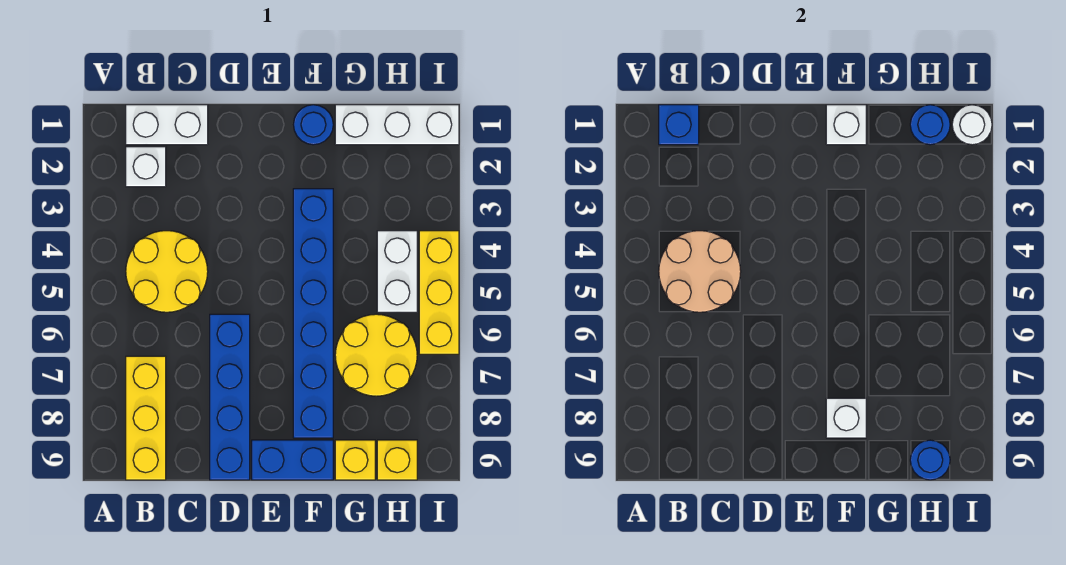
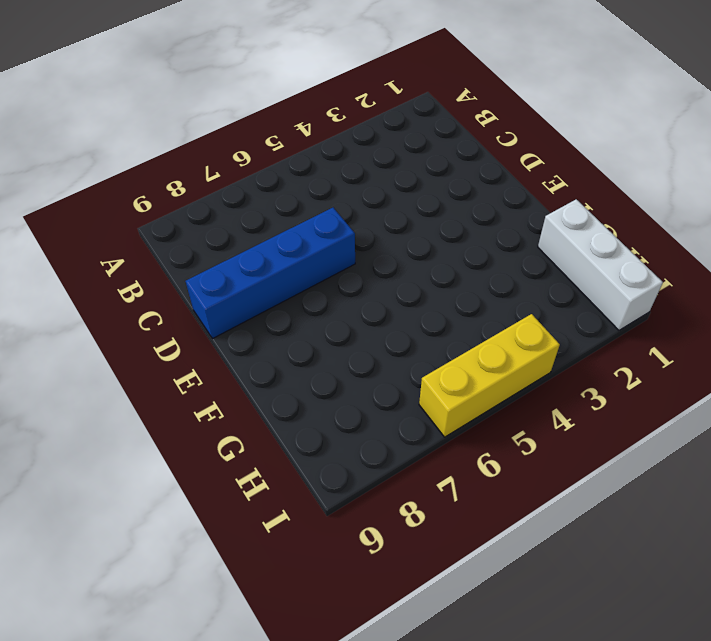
none -> white 1x2 brick [126,105,208,145]
none -> white 1x1 brick [126,147,166,187]
none -> yellow 2x2 round brick [126,231,208,312]

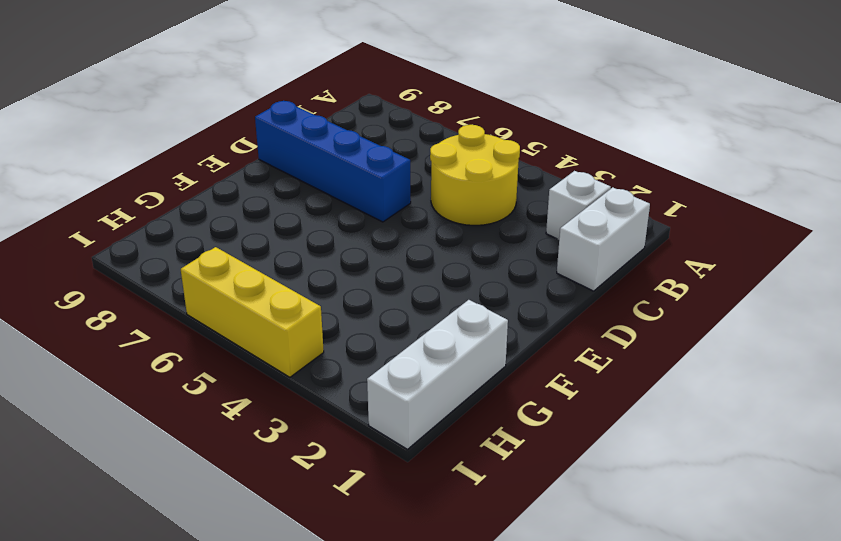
none -> yellow 1x3 brick [126,356,166,480]
none -> blue 1x2 brick [252,440,333,480]
none -> blue 1x1 round brick [293,105,333,145]

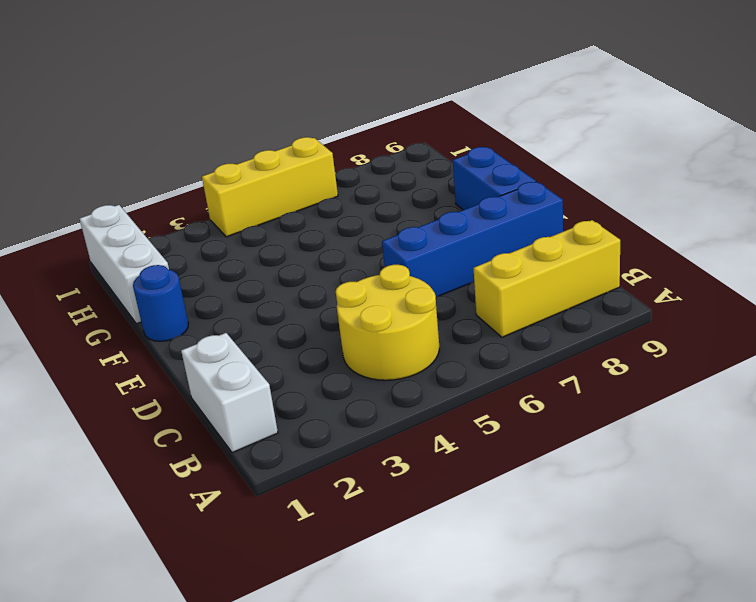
none -> white 1x1 brick [126,147,166,187]
none -> blue 1x6 brick [293,189,333,438]
none -> yellow 2x2 round brick [335,314,417,396]

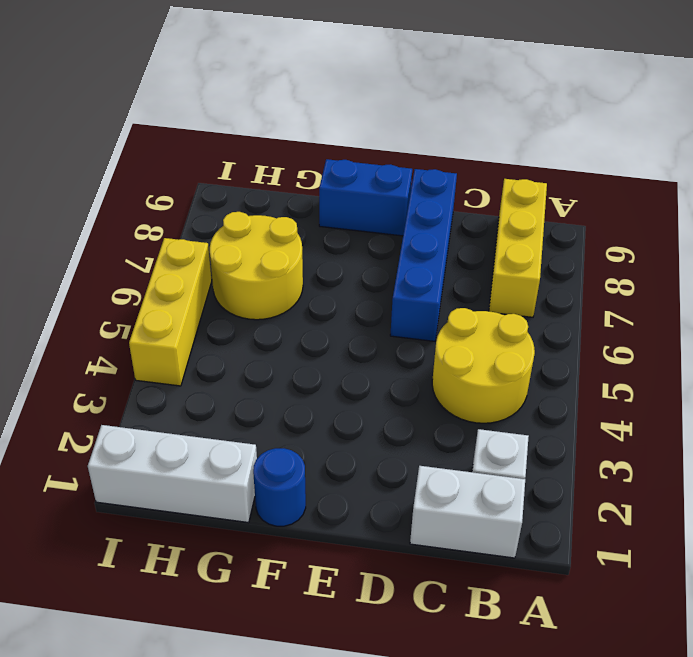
none -> blue 1x6 brick [293,189,333,438]
none -> yellow 1x1 brick [335,440,375,480]
none -> white 1x2 brick [377,231,417,312]

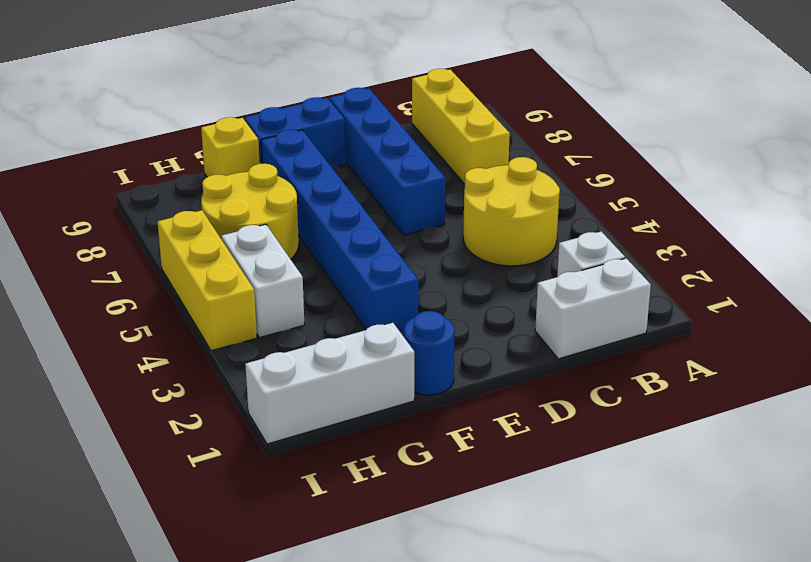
none -> yellow 1x1 brick [377,440,417,480]
none -> blue 1x1 brick [659,105,699,145]
none -> tan 2x2 round brick [659,231,741,312]

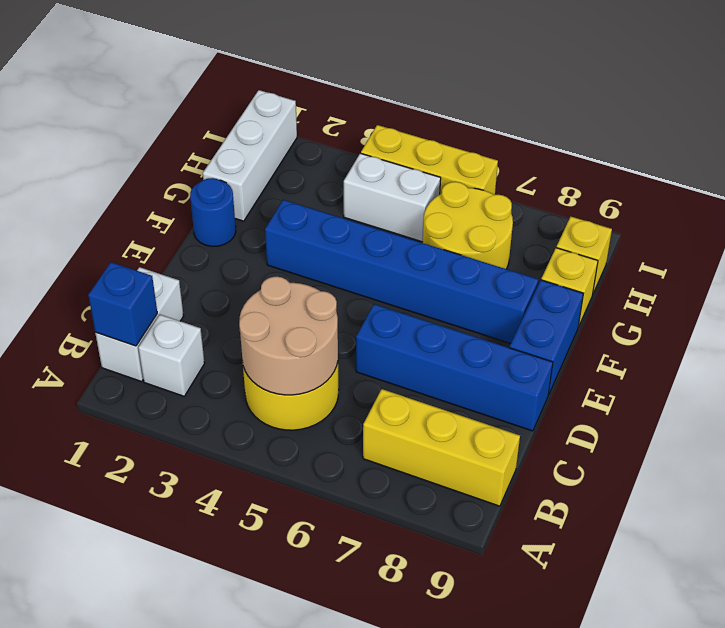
none -> white 1x1 brick [826,105,866,145]
none -> white 1x1 brick [826,398,866,438]
none -> blue 1x1 round brick [910,105,950,145]

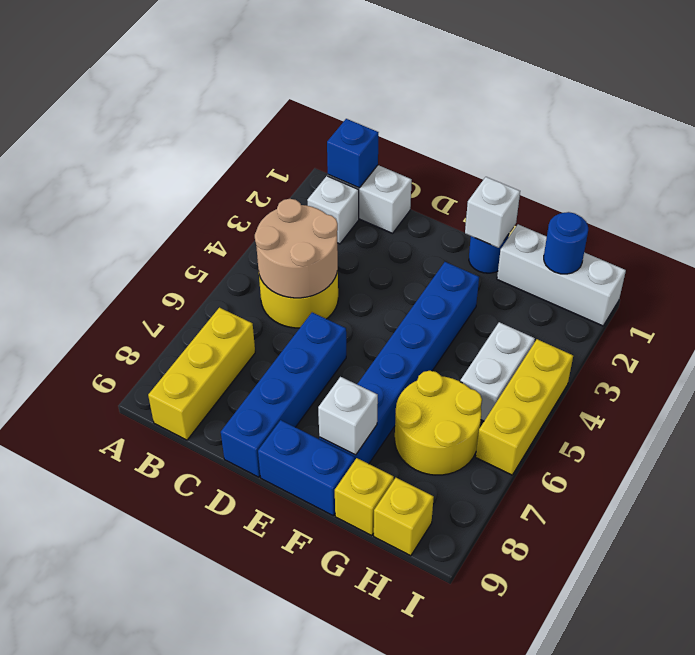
none -> blue 1x1 round brick [910,440,950,480]
none -> white 1x1 round brick [952,105,992,145]

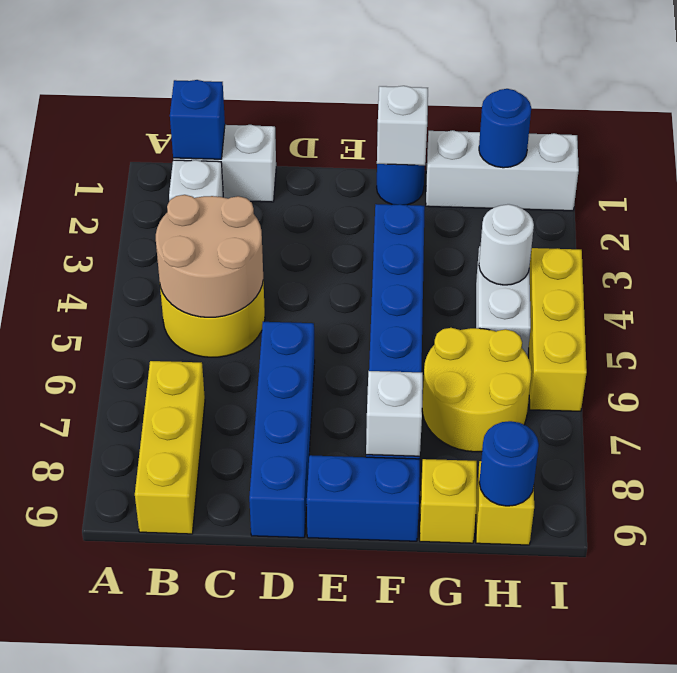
white 1x1 round brick [479,204,534,285] -> white 1x1 round brick moved to [952,105,992,145]

